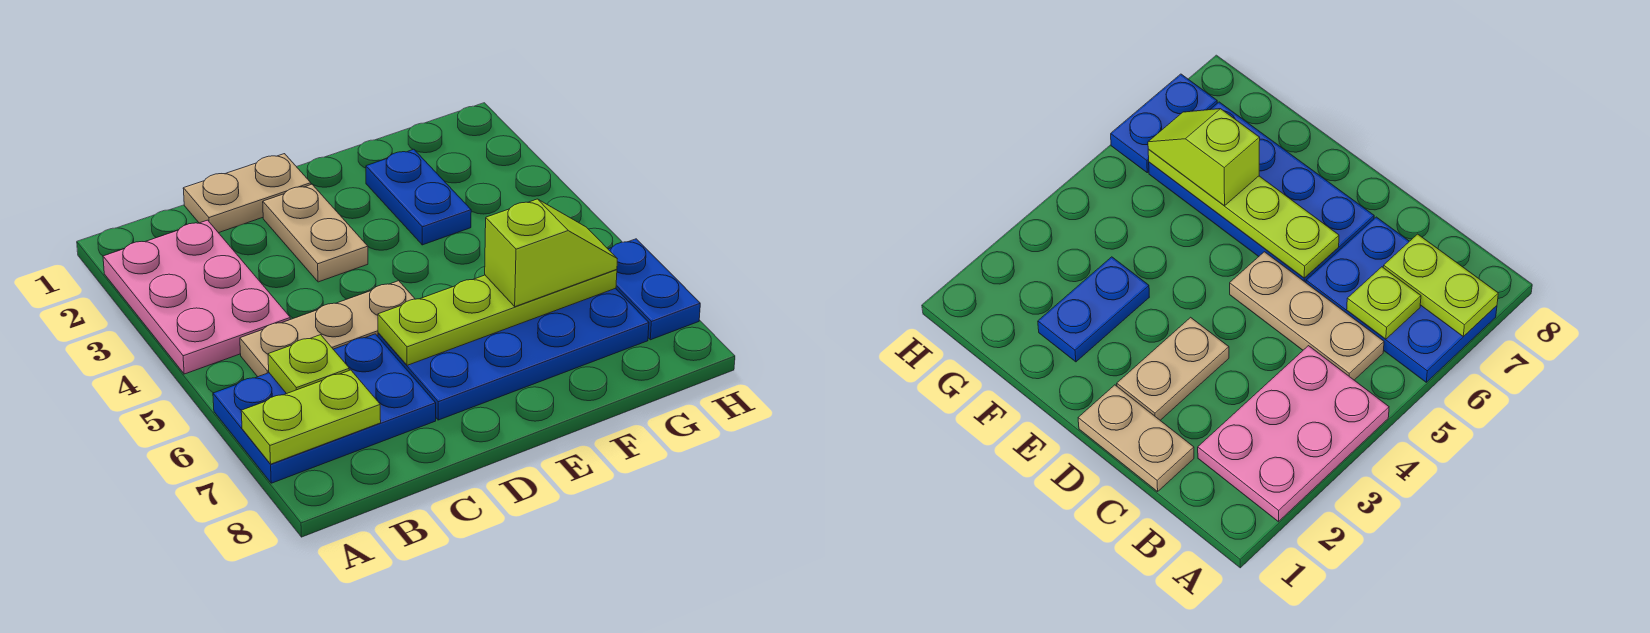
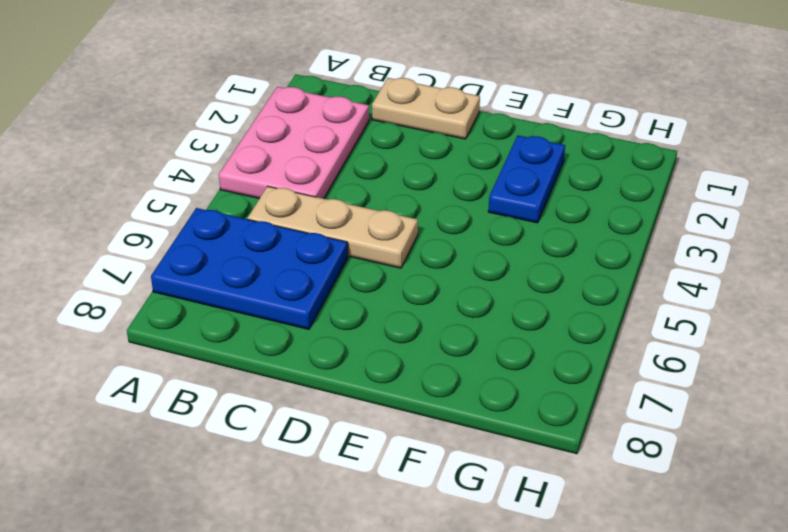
none -> tan 1x2 plate [263,184,368,282]
none -> blue 2x4 plate [378,288,649,420]
none -> blue 1x2 plate [608,239,700,340]

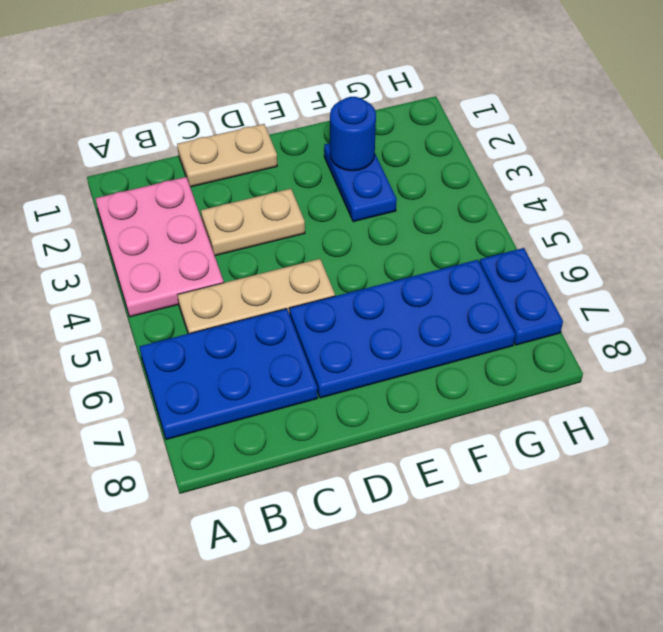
tan 1x2 plate [201,189,305,256] -> tan 1x2 plate turned to [263,184,368,282]
blue 1x1 round brick [330,97,376,171] -> none
none -> lime 1x2 plate [241,370,381,464]
none -> lime 1x1 plate [268,335,349,394]
none -> lime 1x4 plate [378,269,617,365]

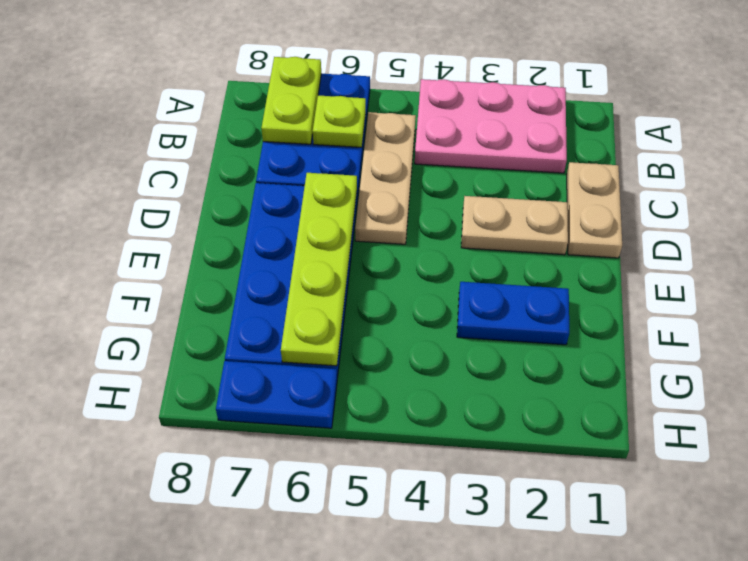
none -> lime 1x2 slope [485,199,617,307]

